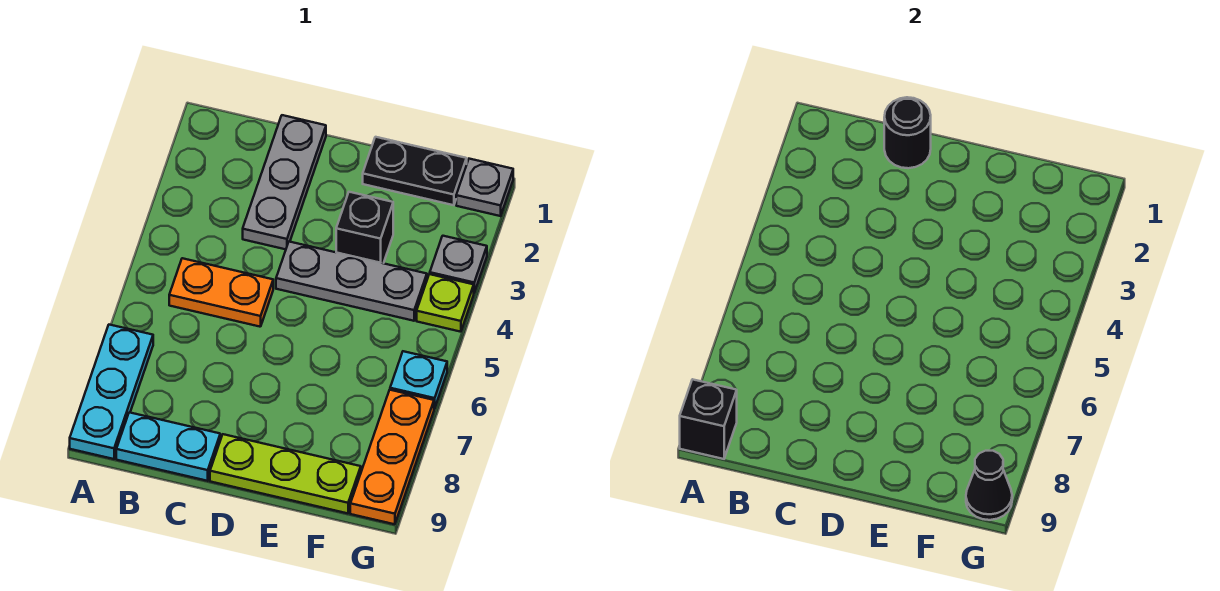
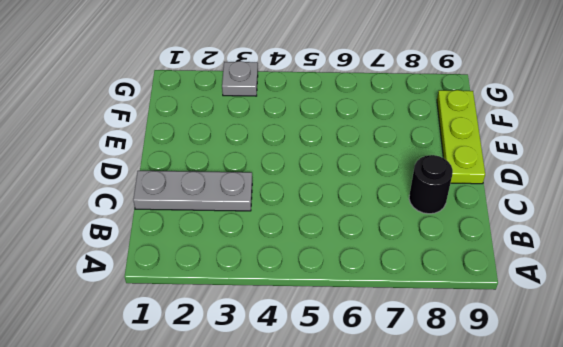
black 1x1 round brick [409,155,453,214] -> black 1x1 round brick moved to [884,97,931,168]
none -> cyan 1x3 plate [70,325,153,459]
none -> orange 1x2 plate [169,258,273,327]
none -> cyan 1x2 plate [116,412,220,481]

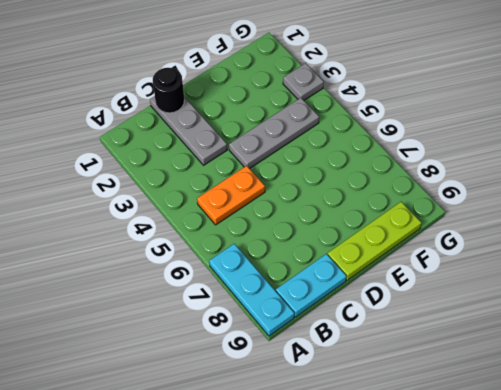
none -> black 1x2 plate [363,137,467,205]
none -> black 1x1 brick [336,192,393,263]
none -> grey 1x1 plate [456,159,513,216]

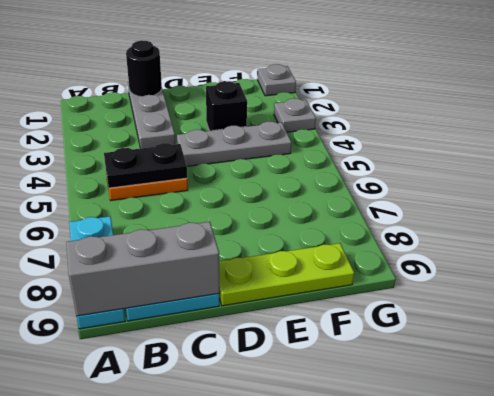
grey 1x3 brick [66,222,219,316] -> black 1x1 brick [680,379,737,459]
black 1x2 plate [104,143,187,188] -> black 1x2 plate moved to [363,137,467,205]
none -> lime 1x1 plate [417,274,474,332]
none -> cyan 1x1 plate [390,351,447,409]
none -> orange 1x3 plate [350,390,434,524]

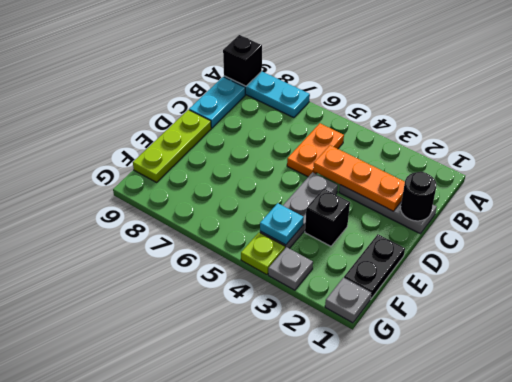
orange 1x3 plate [313,145,405,211] -> orange 1x3 plate moved to [350,390,434,524]
cyan 1x1 plate [260,203,304,245] -> cyan 1x1 plate moved to [390,351,447,409]
none -> black 1x1 cone [966,451,1012,520]

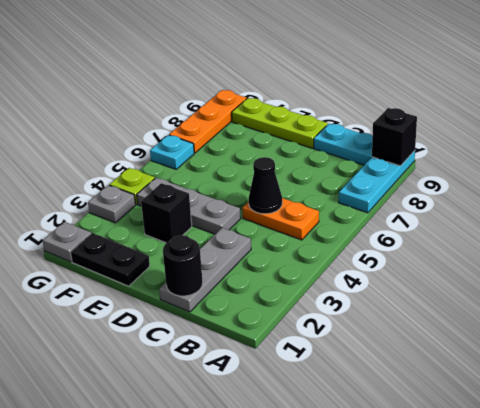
black 1x1 cone [249,157,282,214] -> black 1x1 cone moved to [966,451,1012,520]

